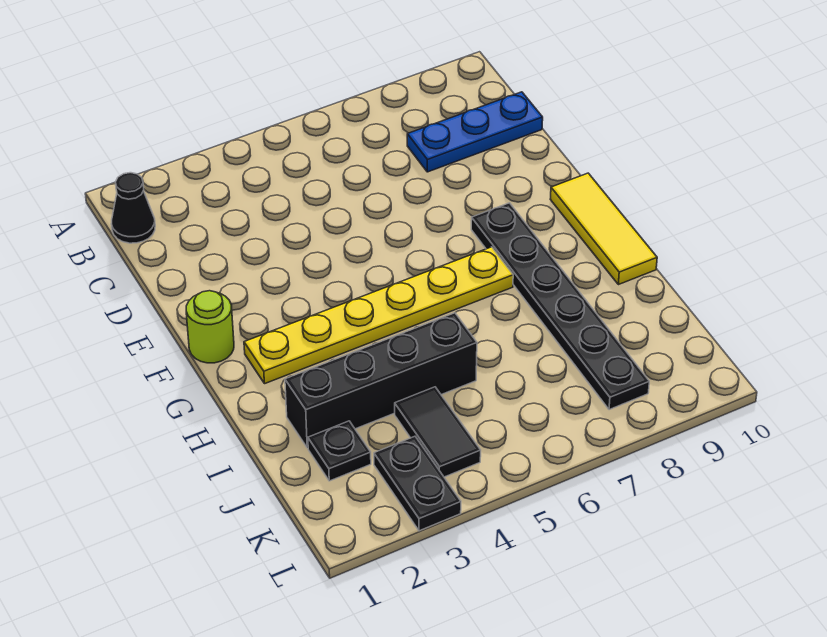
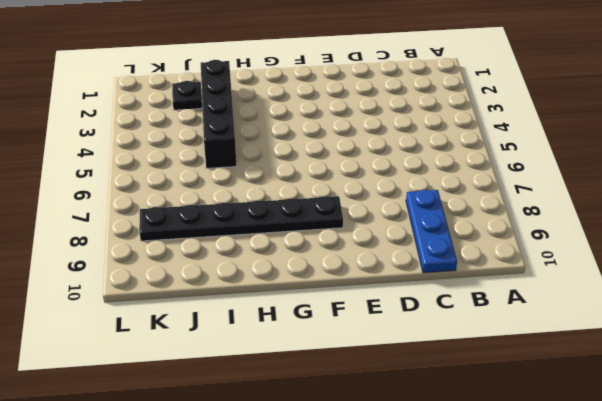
none -> black 1x1 cone [111,173,155,243]
none -> lime 1x1 round brick [186,291,234,363]

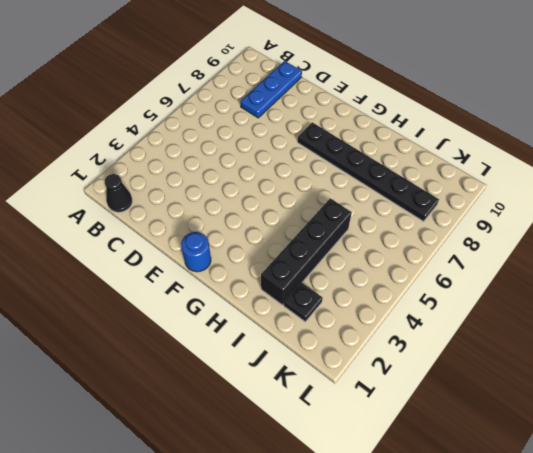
blue 1x1 round brick [181,232,211,272] -> lime 1x1 round brick [186,291,234,363]
none -> yellow 1x3 tile [550,173,657,285]
none -> yellow 1x6 plate [244,247,513,383]

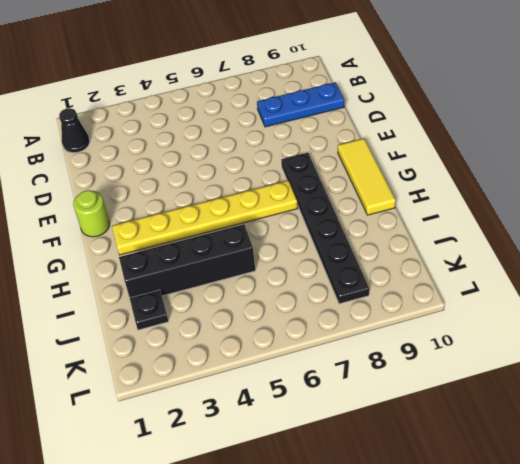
none -> black 1x2 tile [395,387,481,477]
none -> black 1x2 plate [374,436,461,531]

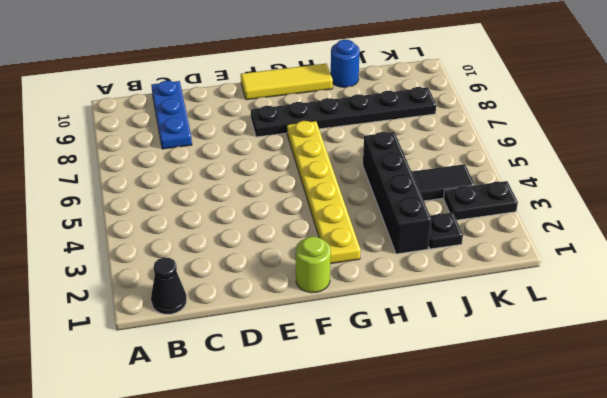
blue 1x1 round brick [331,40,360,87] -> none

